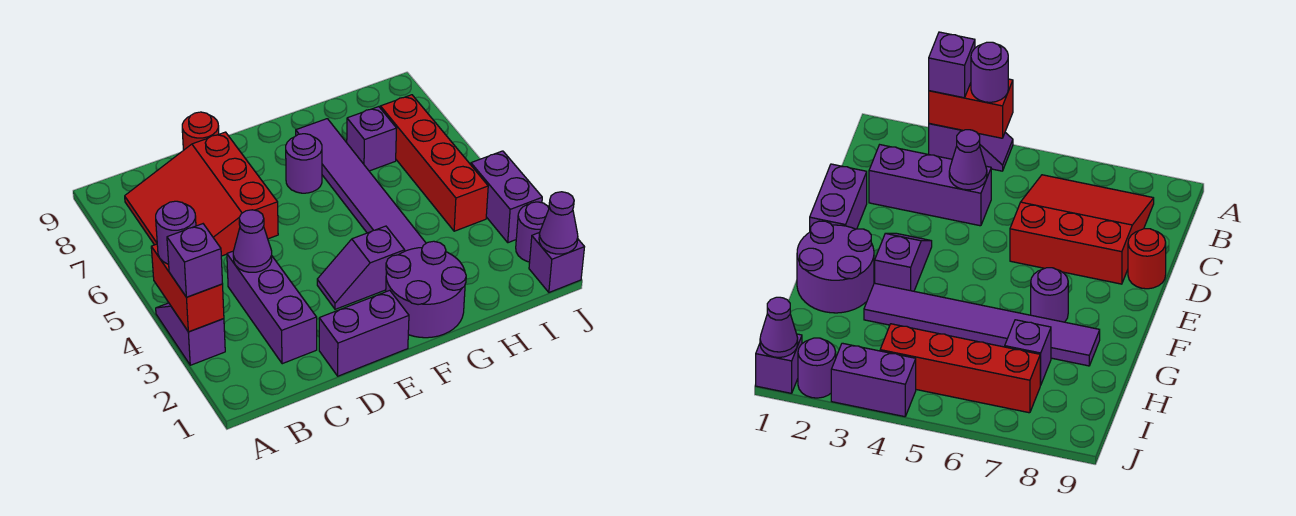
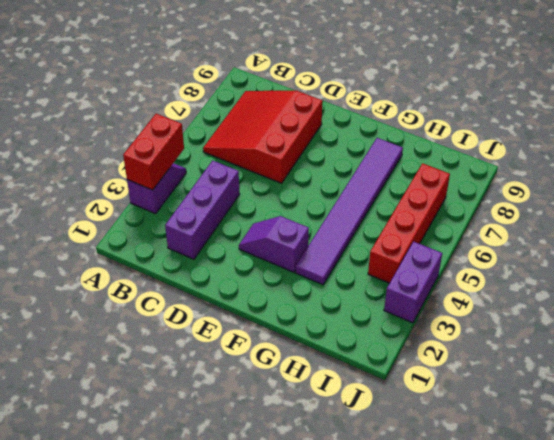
none -> purple 1x2 brick [319,290,409,376]
none -> red 1x1 round brick [182,112,219,150]
none -> purple 2x2 round brick [386,241,466,338]

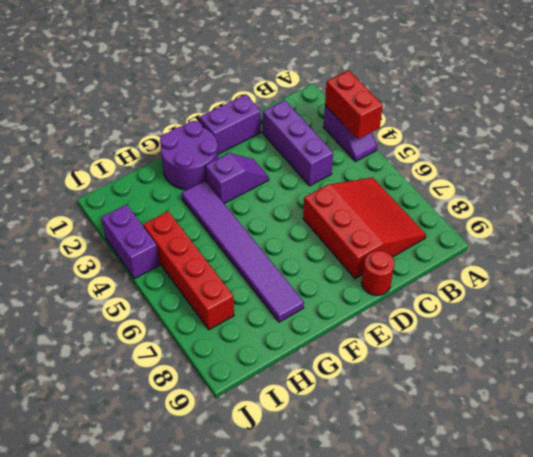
none -> purple 1x1 round brick [286,134,322,193]
none -> purple 1x1 brick [347,107,397,171]
none -> purple 1x1 brick [529,233,584,292]

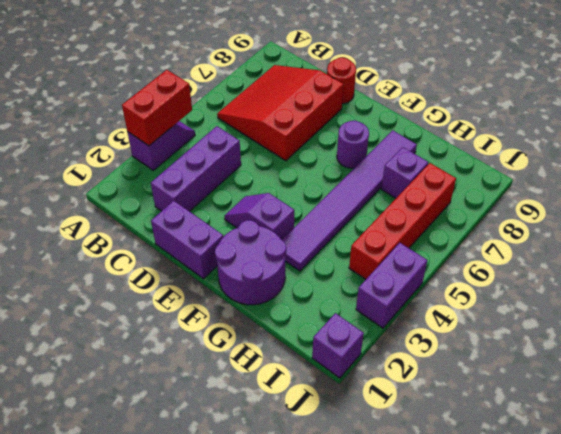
none -> purple 1x1 round brick [516,202,549,262]
none -> purple 1x1 cone [233,210,272,272]
none -> purple 1x1 cone [539,192,578,254]

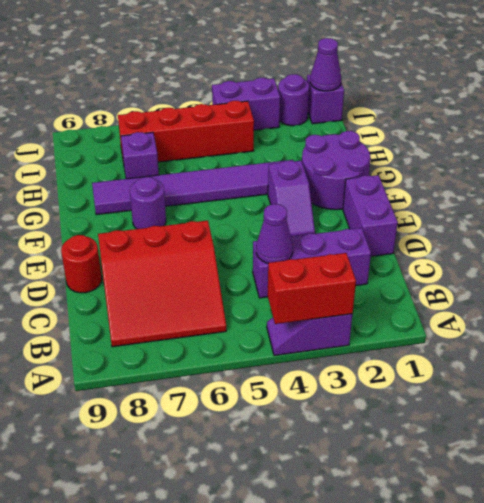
none -> purple 1x1 brick [167,224,222,297]
none -> purple 1x1 round brick [156,201,196,264]

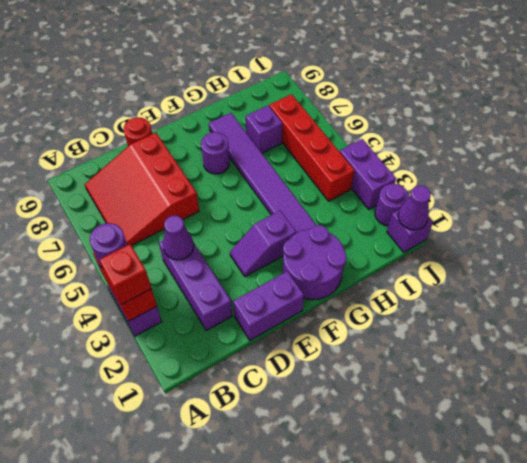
red 1x1 brick [100,244,152,304] -> purple 1x1 brick [167,224,222,297]

